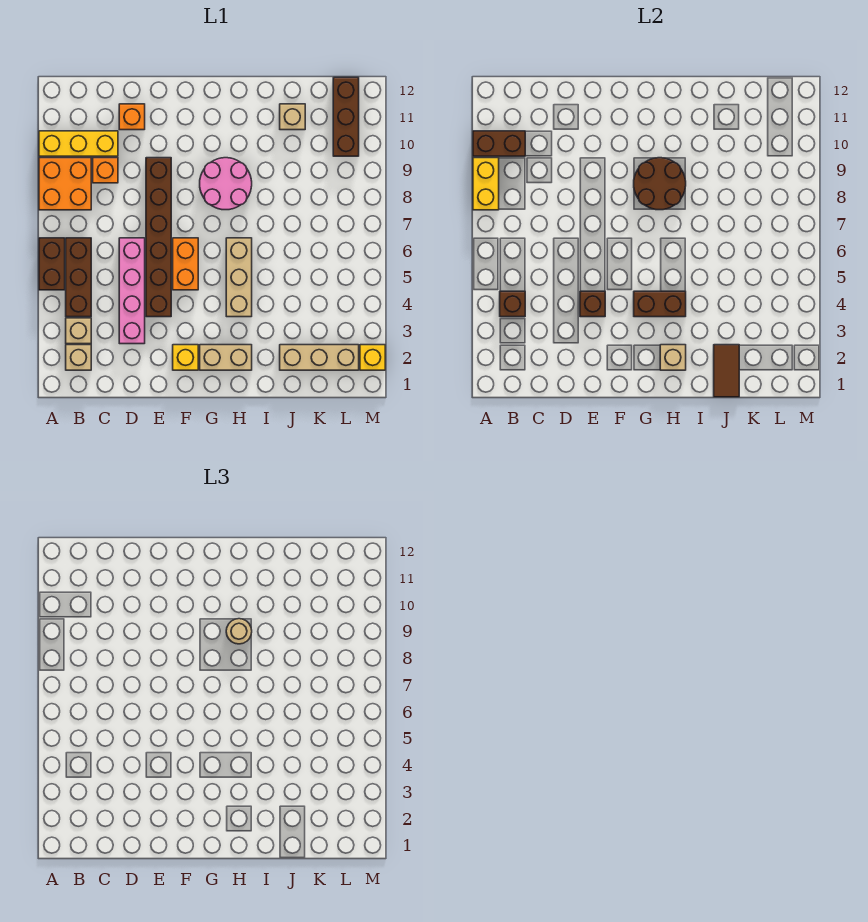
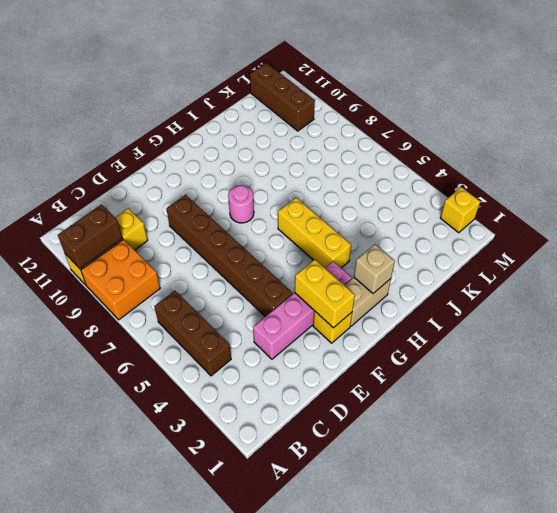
pink 1x4 brick [253,261,352,359] -> pink 1x4 brick turned to [119,238,145,344]
yellow 1x2 brick [295,260,355,328] -> yellow 1x2 brick moved to [473,158,499,210]
pink 1x1 round brick [228,185,254,223] -> pink 2x2 round brick [200,158,252,210]
yellow 1x3 brick [278,198,351,268] -> tan 1x3 brick [226,238,252,317]
none -> brown 1x2 brick [39,238,65,290]
none -> tan 1x1 brick [66,345,91,370]
none -> tan 1x1 brick [66,318,91,344]

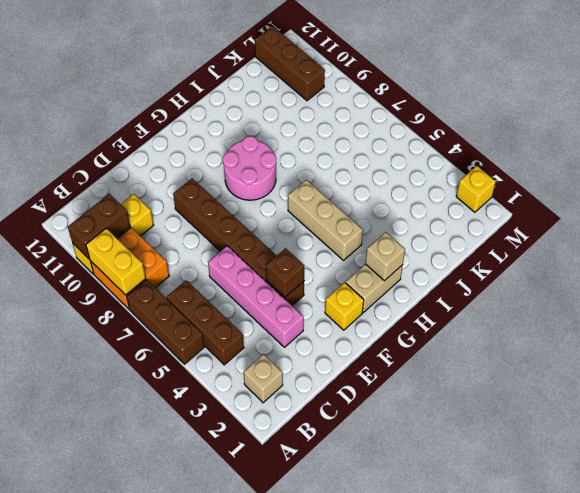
brown 1x3 brick [127,280,204,364] -> brown 1x2 brick [39,238,65,290]
none -> tan 1x1 brick [66,318,91,344]
none -> orange 1x1 brick [93,158,118,183]
none -> orange 1x1 brick [119,104,145,130]

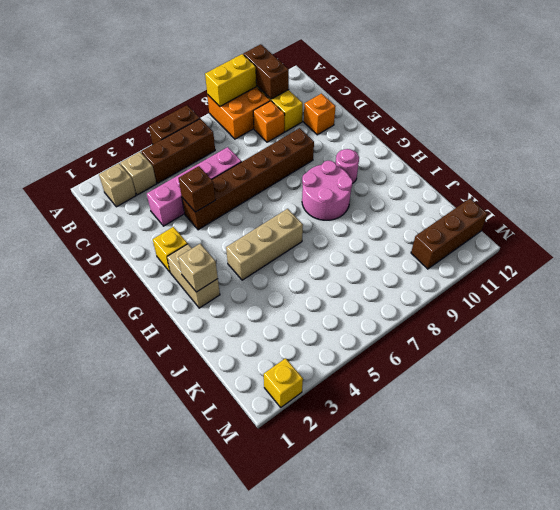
pink 1x1 round brick [336,149,359,184] -> none
none -> orange 1x2 brick [173,238,198,290]
none -> tan 1x3 brick [280,345,359,370]
none -> tan 1x1 brick [280,104,305,130]

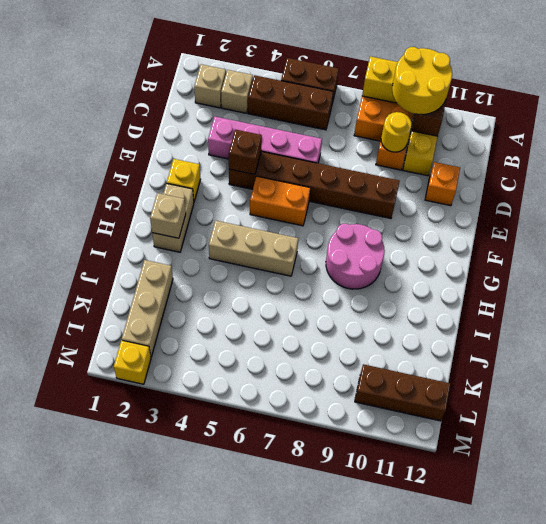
yellow 2x2 round brick [392,47,452,114] -> none
yellow 1x1 round brick [381,112,412,152] -> none
none -> tan 1x1 brick [280,104,305,130]
none -> brown 1x1 brick [500,291,525,317]
none -> brown 1x2 brick [634,291,686,317]

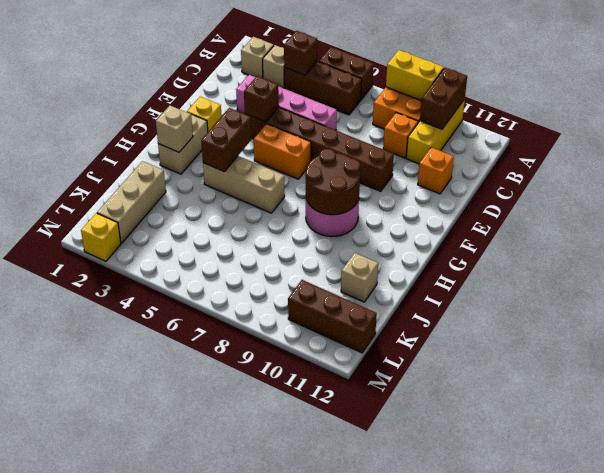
none -> brown 1x2 tile [714,345,739,397]
none -> tan 1x1 round brick [226,619,252,644]

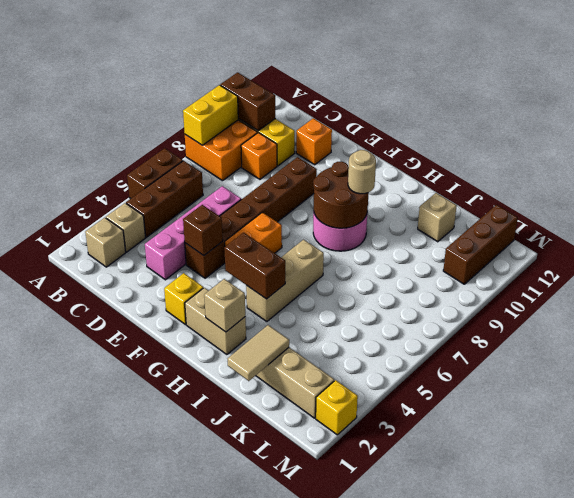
tan 1x2 tile [228,325,289,381] -> brown 1x2 tile [714,345,739,397]
none -> brown 1x1 brick [500,291,525,317]

